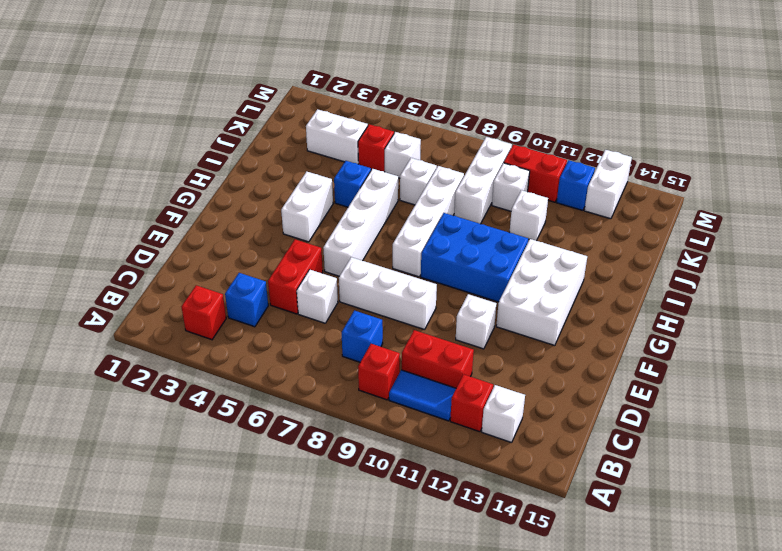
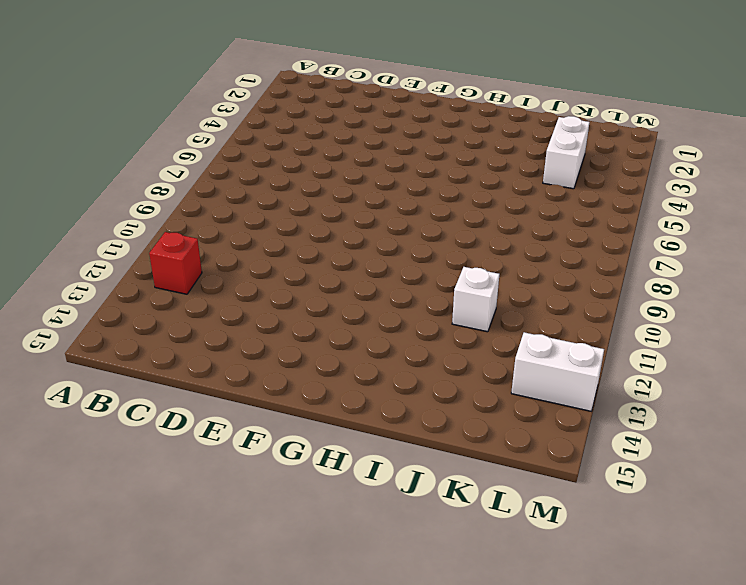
none -> red 1x1 brick [182,285,226,340]
none -> red 1x1 brick [358,344,400,400]
none -> blue 1x2 tile [389,370,456,421]

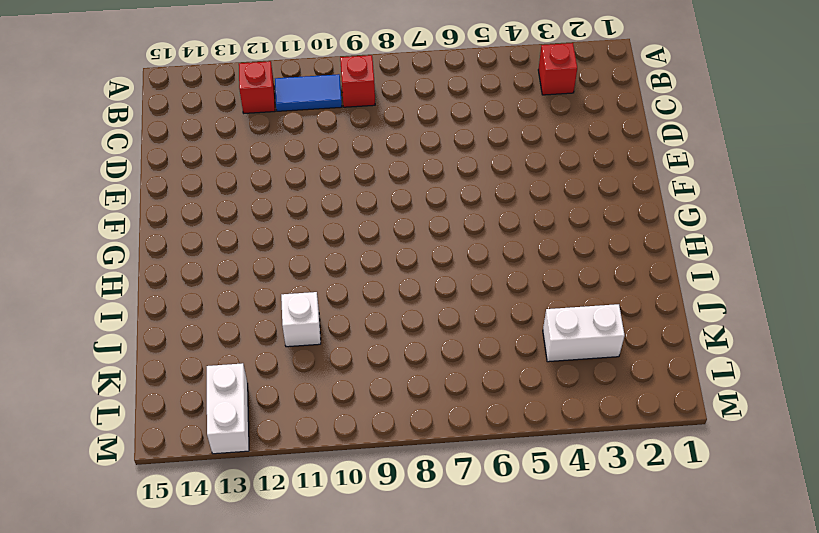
none -> white 1x1 brick [482,385,525,443]
none -> blue 1x1 brick [225,273,268,327]
none -> blue 1x1 brick [342,310,383,362]

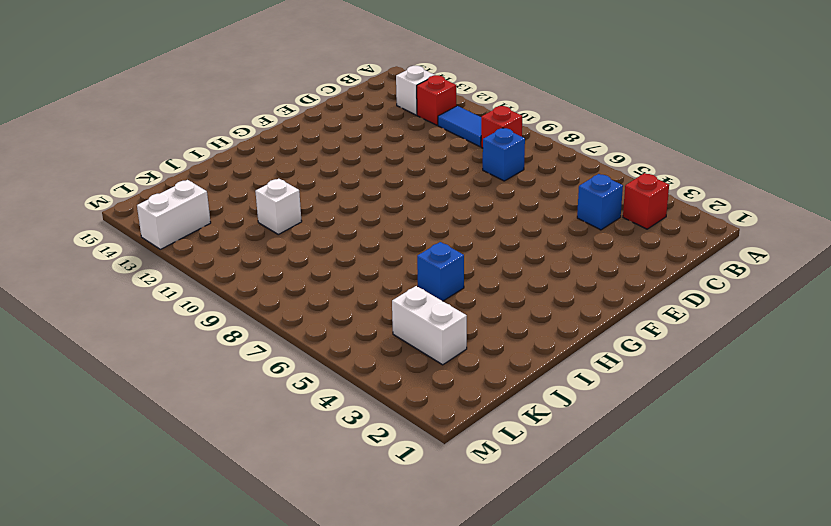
none -> red 1x2 brick [402,330,474,388]
none -> red 1x2 brick [268,239,323,314]
none -> white 1x1 brick [297,270,338,323]

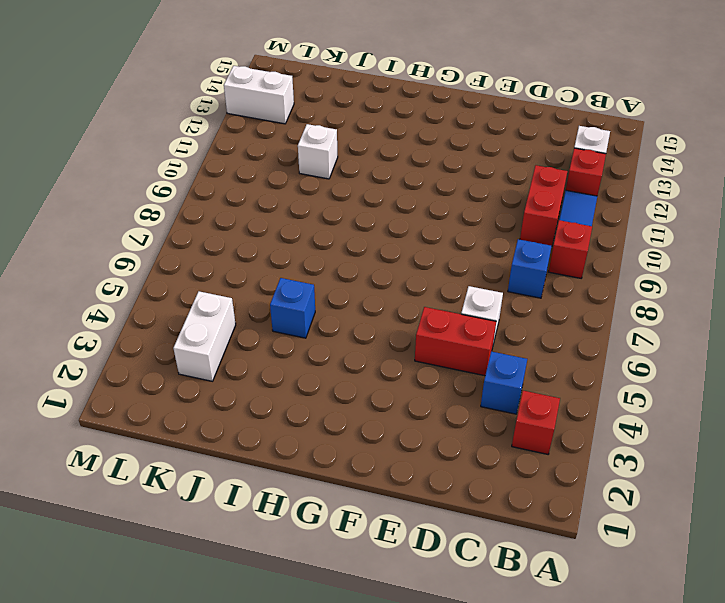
none -> white 1x3 brick [339,257,437,330]
none -> white 1x1 brick [456,294,496,349]
none -> white 1x4 brick [323,169,398,276]

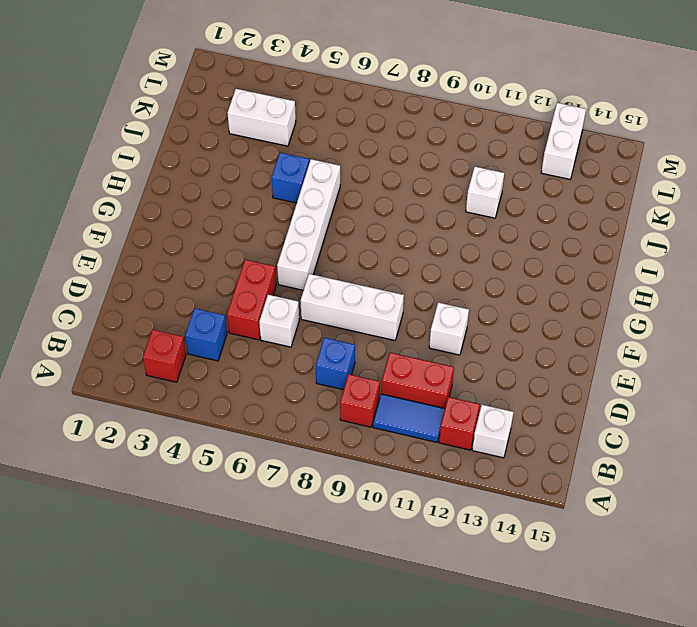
none -> white 2x3 brick [496,239,587,346]
none -> white 1x2 brick [281,172,333,242]
none -> white 1x4 brick [393,166,464,277]

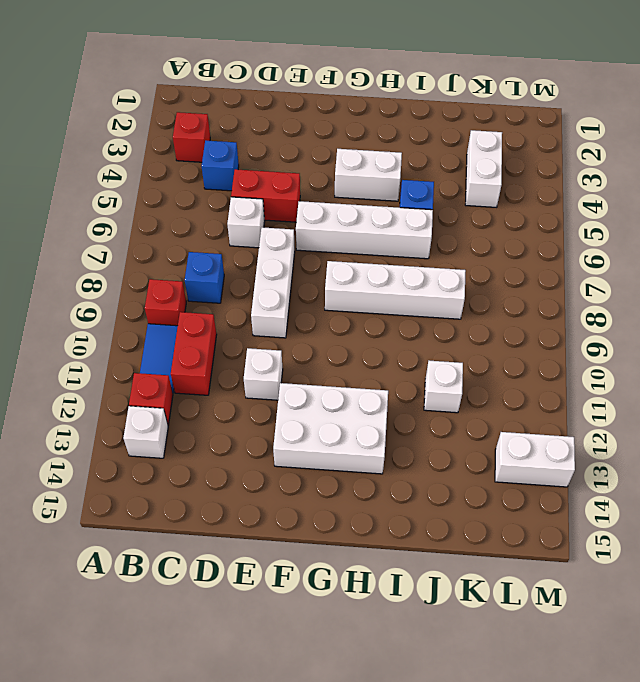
none -> blue 2x3 brick [421,213,528,302]
none -> white 1x1 brick [400,158,437,205]
none -> white 1x3 brick [454,137,512,224]

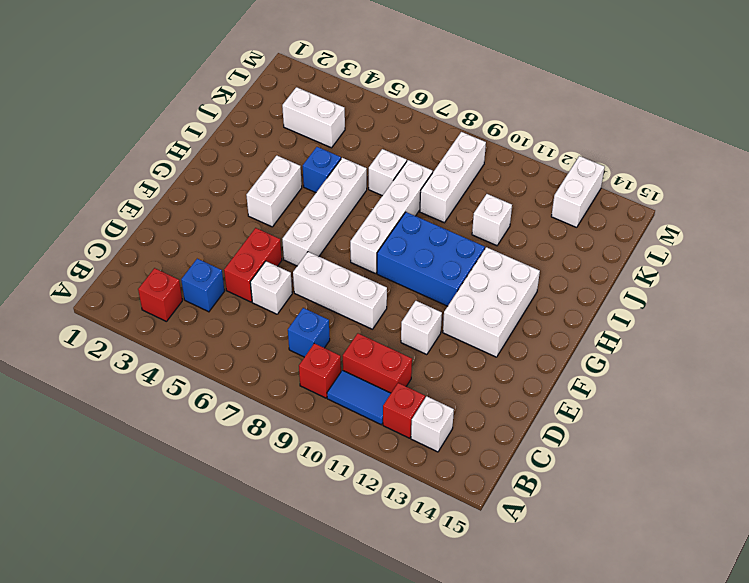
none -> red 1x1 brick [358,124,394,172]
none -> white 1x1 brick [385,132,421,178]
none -> white 1x1 brick [492,163,530,211]

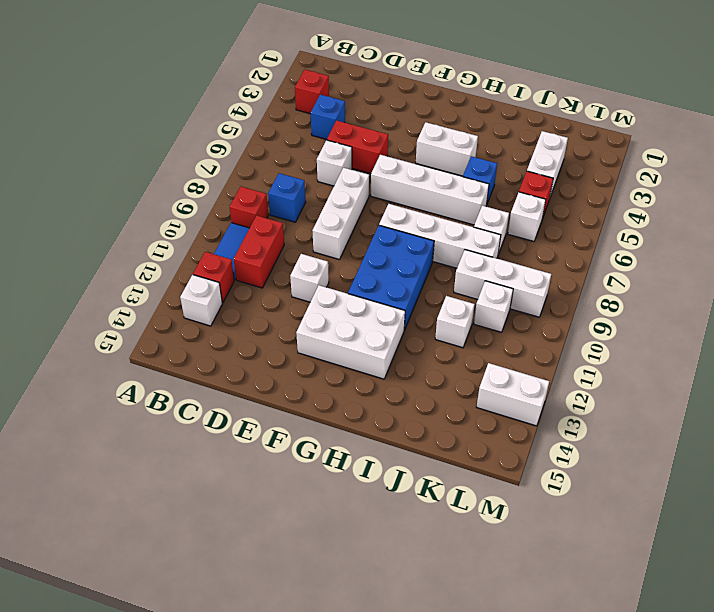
none -> red 1x2 brick [504,145,567,202]
none -> blue 1x1 brick [557,160,595,210]

